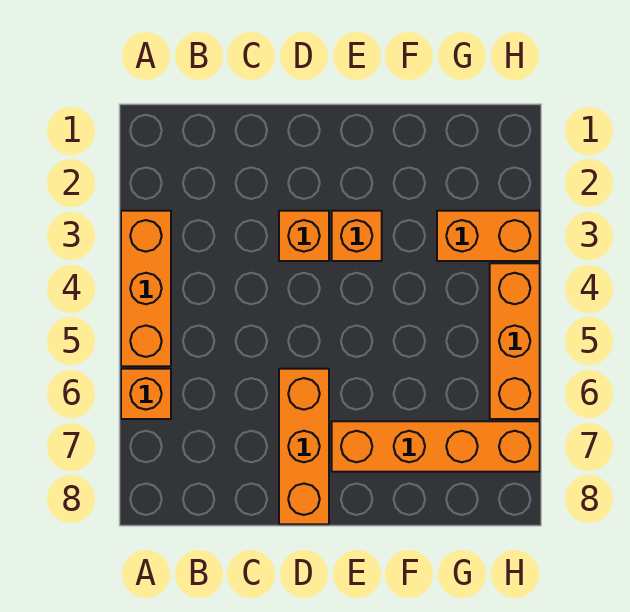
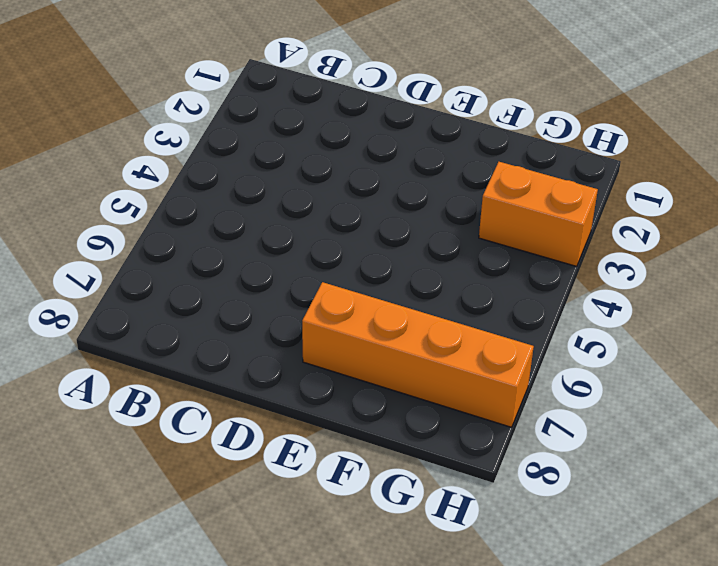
none -> orange 1x3 brick [121,211,171,366]
none -> orange 1x1 brick [121,369,171,419]

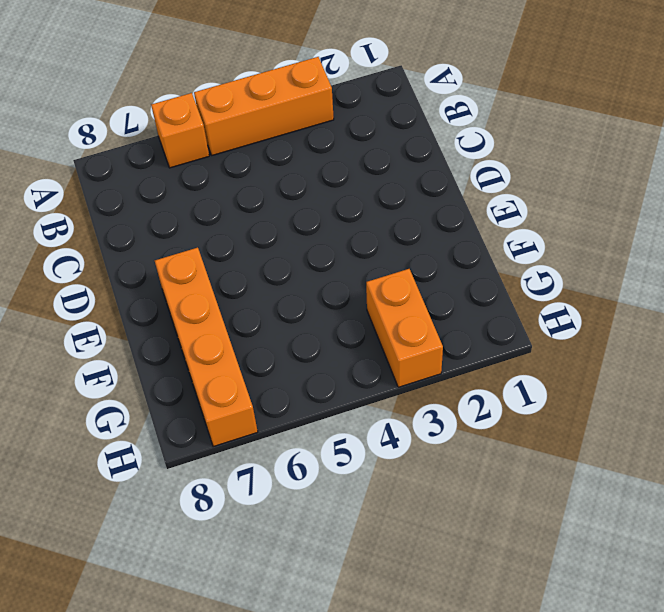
none -> orange 1x1 brick [279,211,329,261]
none -> orange 1x3 brick [279,369,329,524]

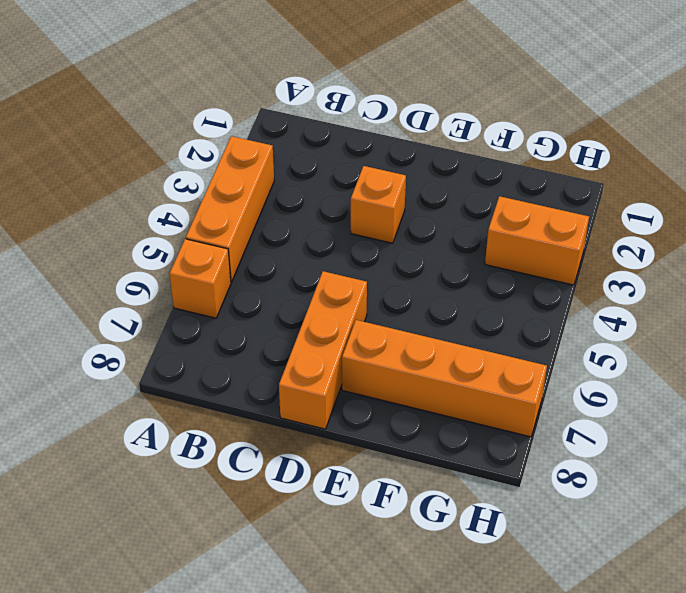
none -> orange 1x1 brick [332,211,382,261]
none -> orange 1x3 brick [490,263,540,419]

